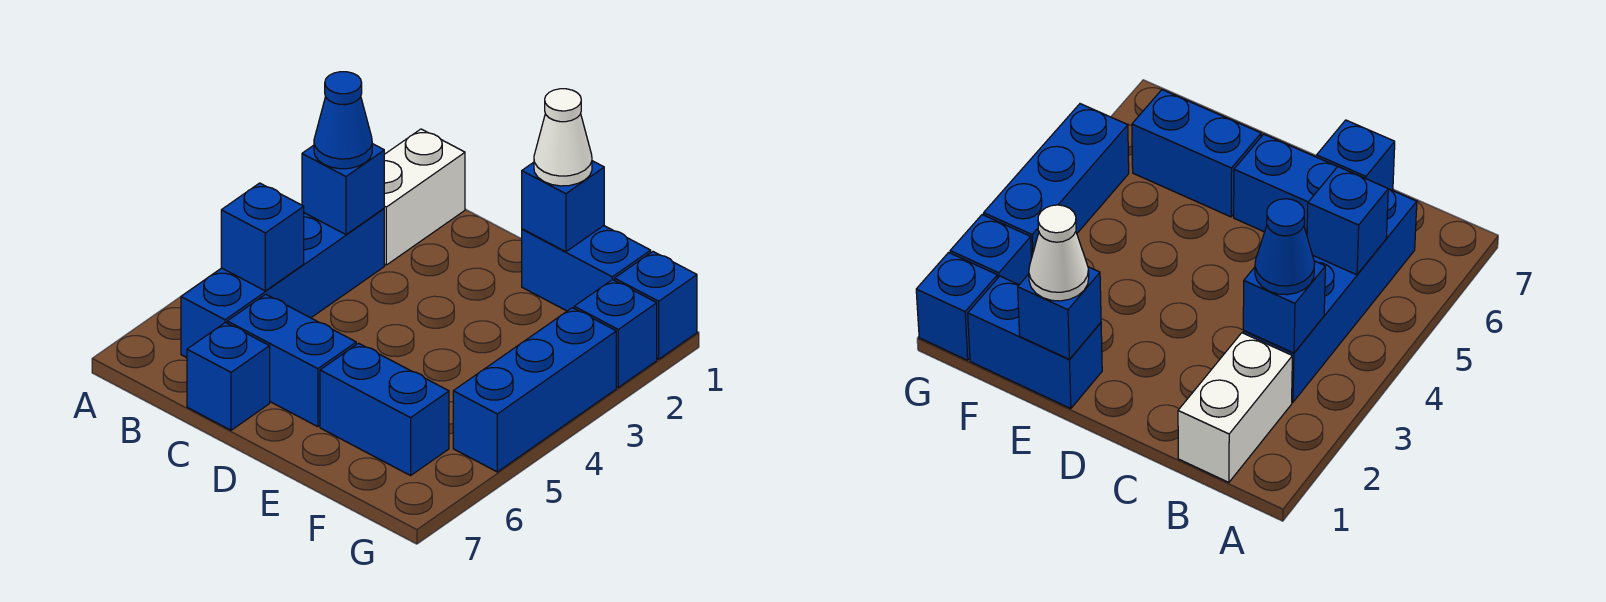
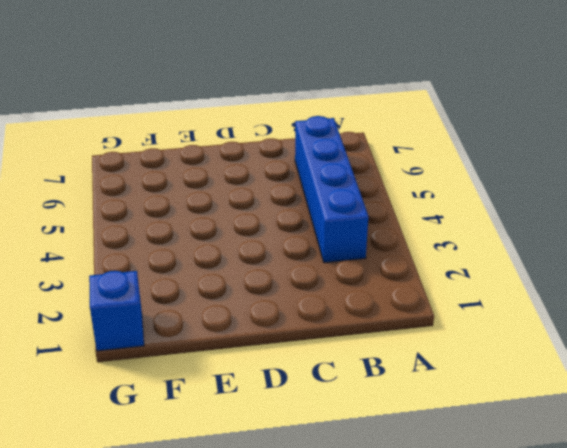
none -> white 1x2 brick [384,129,465,265]
none -> blue 1x2 brick [227,294,356,427]
none -> blue 1x1 brick [187,323,270,430]

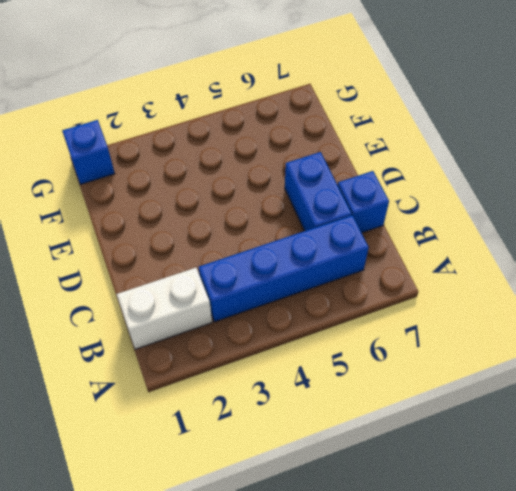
none -> blue 1x2 brick [522,226,651,311]
none -> blue 1x2 brick [320,343,449,476]
none -> blue 1x1 brick [574,280,657,387]

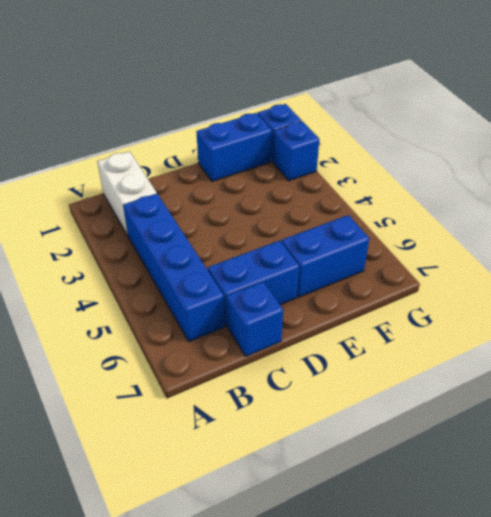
none -> blue 1x3 brick [453,308,616,472]
none -> blue 1x1 brick [302,144,384,234]
none -> blue 1x1 brick [221,183,304,291]

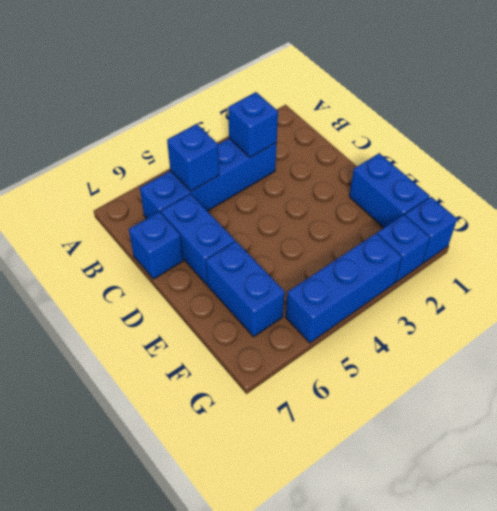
none -> white 1x2 brick [384,129,465,265]
none -> blue 1x1 brick [522,161,604,252]
none -> blue 1x1 cone [314,72,372,169]

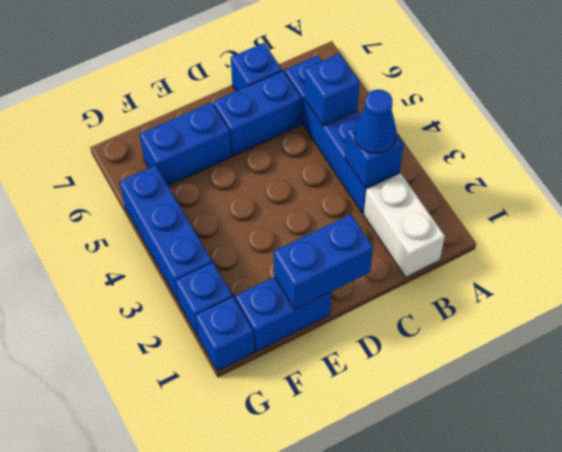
blue 1x2 brick [274,214,373,309] -> blue 1x1 brick [522,161,604,252]
none -> white 1x1 cone [534,89,592,186]

